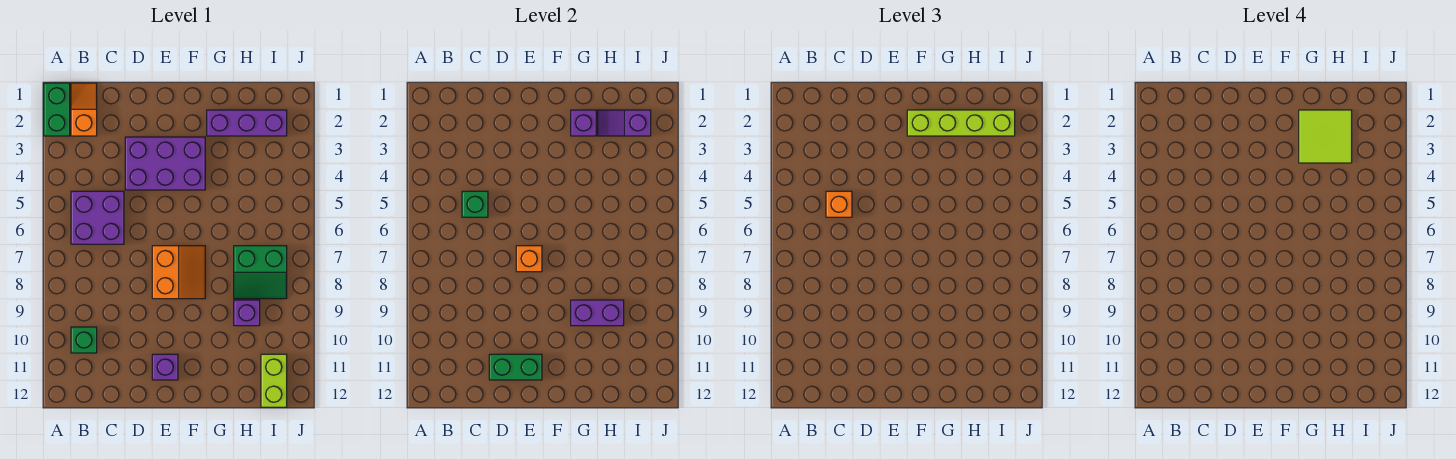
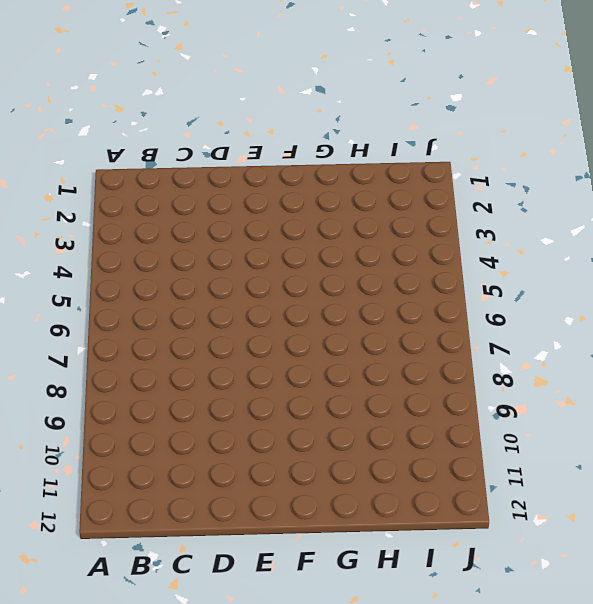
none -> green 1x2 brick [44,83,70,136]
none -> orange 1x2 slope [71,83,97,136]
none -> purple 2x2 brick [71,191,124,244]

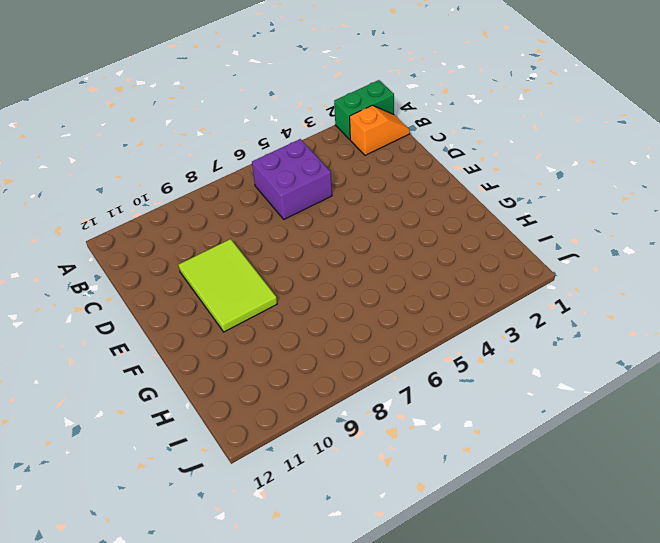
lime 2x3 tile [179,239,277,332] -> none
none -> green 1x1 brick [71,327,97,353]
none -> purple 2x3 brick [125,137,205,190]
none -> orange 2x2 slope [152,246,205,299]

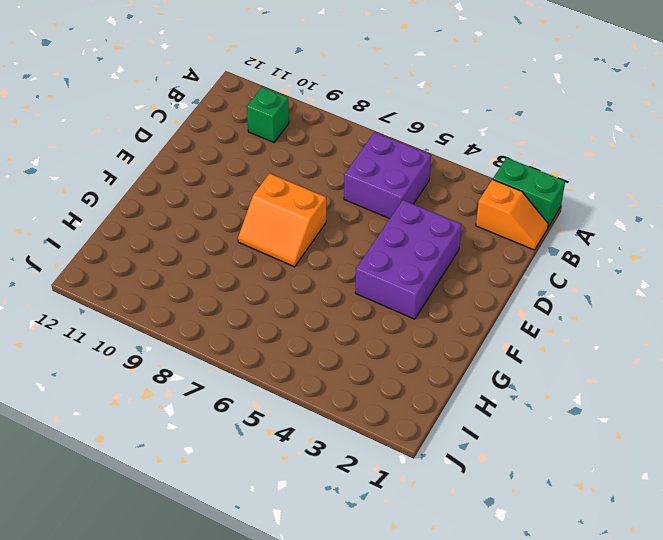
none -> purple 1x1 brick [152,354,178,380]
none -> purple 1x3 brick [207,110,287,136]
none -> green 2x2 slope [234,246,287,299]

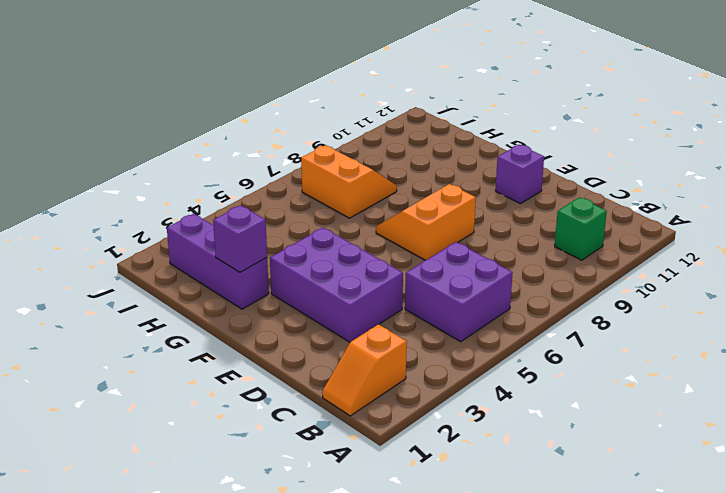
orange 2x2 slope [301,145,397,218] -> green 2x2 slope [234,246,287,299]
none -> green 1x2 brick [44,83,70,136]
none -> purple 1x1 brick [234,300,260,326]
none -> lime 1x2 brick [261,354,287,407]

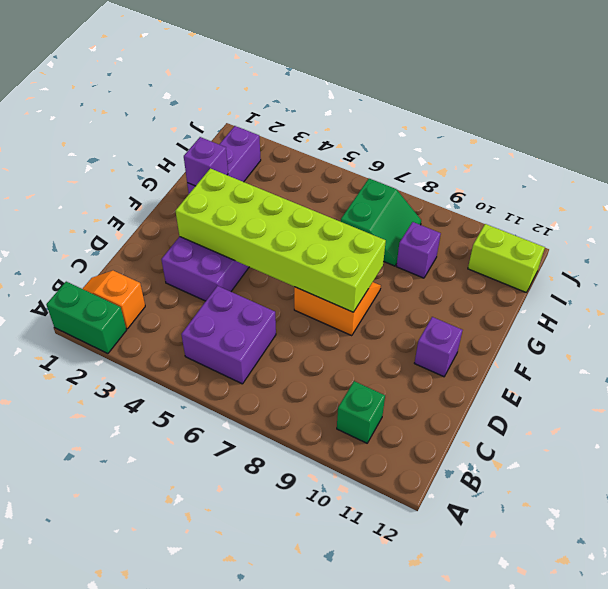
lime 2x6 brick [175,168,386,312] -> orange 1x1 brick [516,246,542,272]
none -> green 1x1 brick [462,191,488,217]
none -> green 1x2 brick [489,354,542,380]
none -> purple 1x2 brick [571,300,624,326]

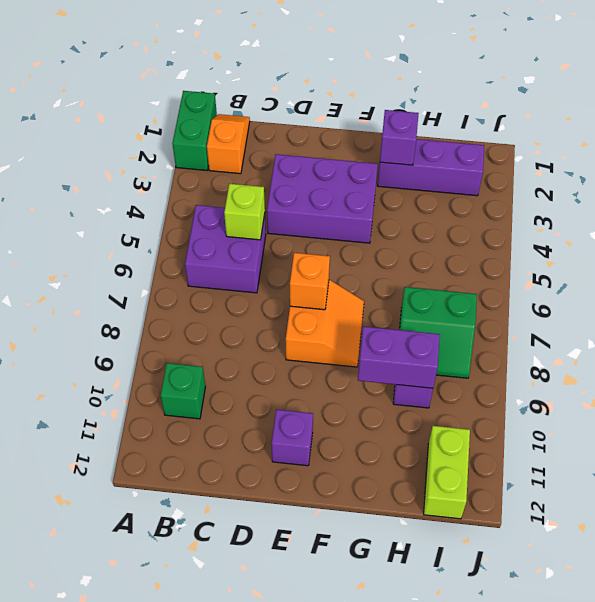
lime 1x1 brick [224,184,265,240] -> green 1x1 brick [462,191,488,217]
none -> green 1x2 brick [489,354,542,380]
none -> purple 1x2 slope [598,110,651,136]
none -> orange 1x1 brick [826,191,852,217]

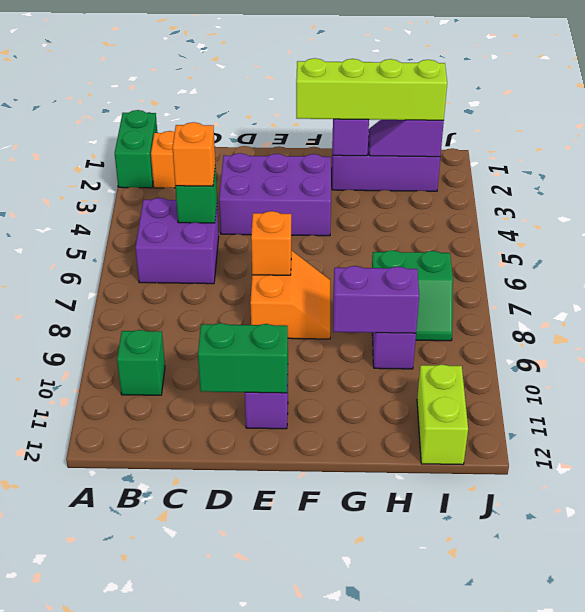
none -> lime 2x2 tile [1299,110,1352,163]

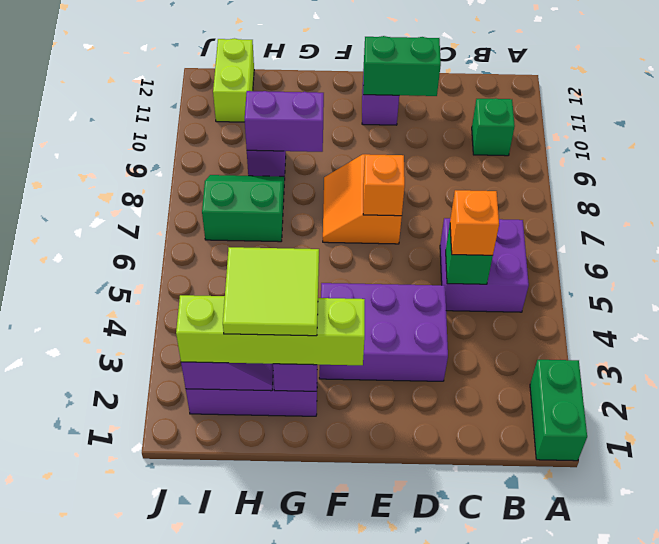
none -> orange 1x2 slope [71,83,97,136]

